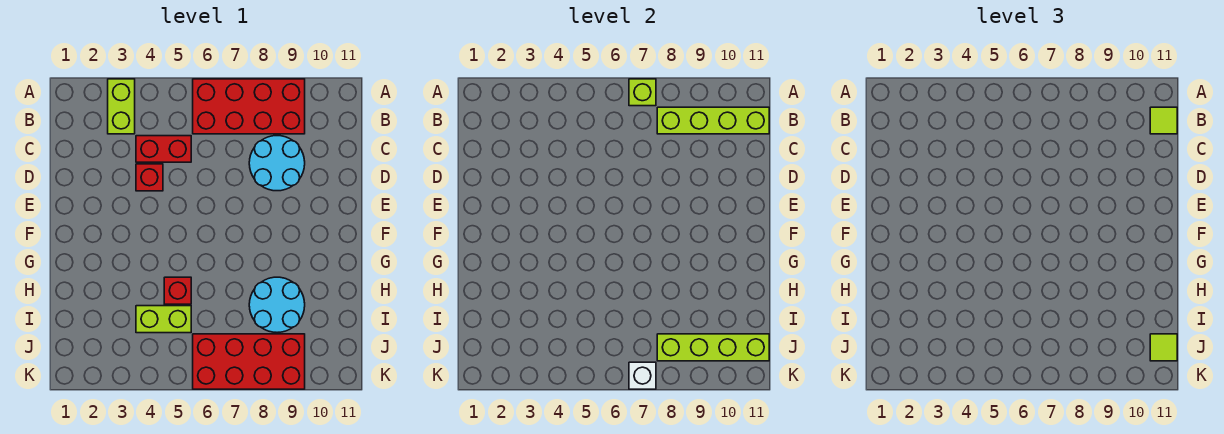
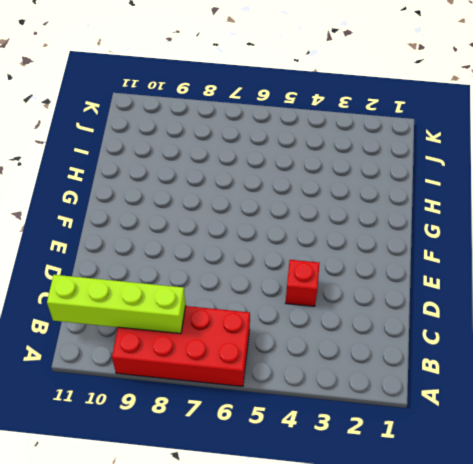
none -> lime 1x2 brick [108,79,135,134]
none -> red 1x2 brick [136,136,191,162]
none -> cyan 2x2 round brick [249,136,305,191]

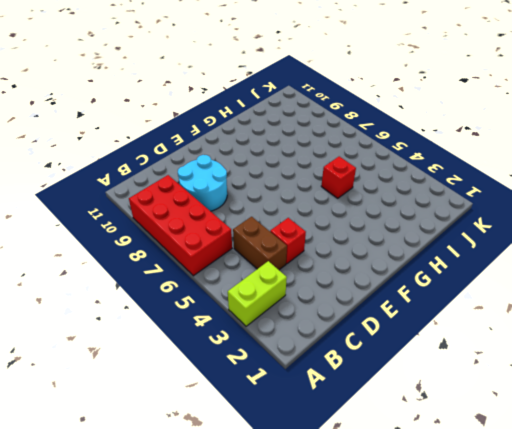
brown 1x2 brick [233,217,287,270] -> red 1x2 brick [136,136,191,162]
none -> cyan 2x2 round brick [249,277,305,332]
none -> lime 1x2 brick [136,306,191,333]
none -> red 2x4 brick [193,334,305,389]

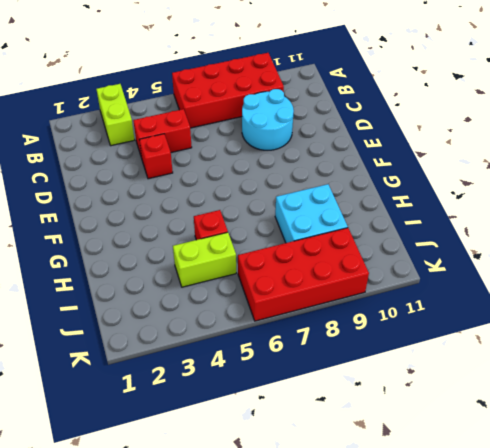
cyan 2x2 brick [275,184,348,243] -> cyan 2x2 round brick [249,277,305,332]
none -> lime 1x1 brick [629,79,656,106]
none -> lime 1x4 brick [657,107,769,134]
none -> lime 1x4 brick [657,334,769,361]

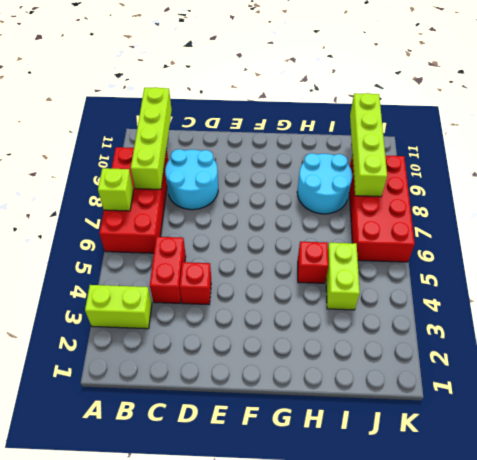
none -> white 1x1 brick [629,362,656,389]
none -> lime 1x1 tile [1150,107,1177,134]
none -> lime 1x1 tile [1150,334,1177,361]

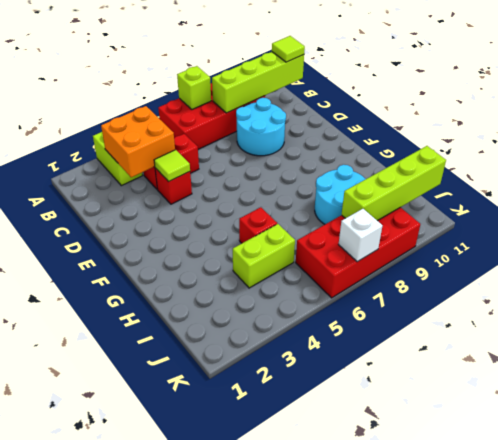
orange 2x2 brick [101,106,175,177] -> none
lime 1x1 tile [154,150,190,182] -> lime 1x1 tile moved to [1150,334,1177,361]

